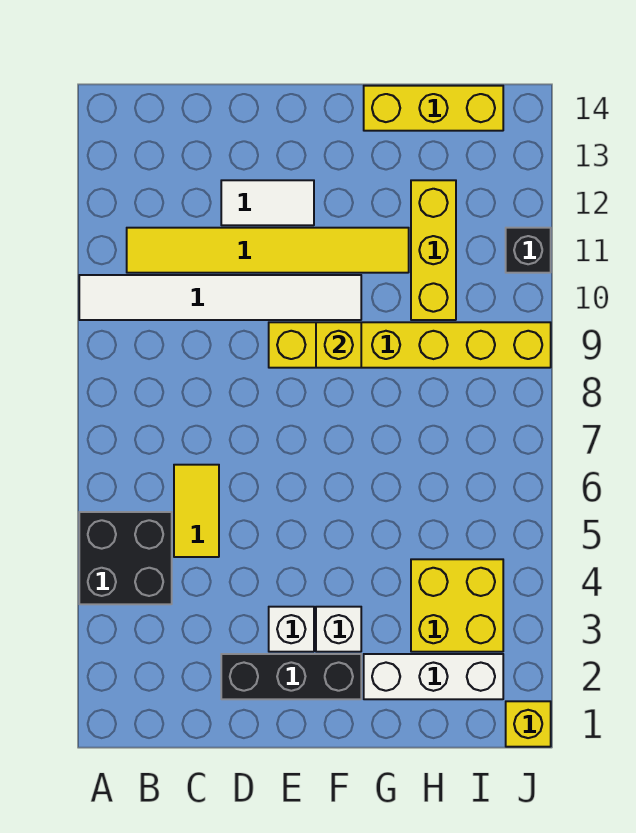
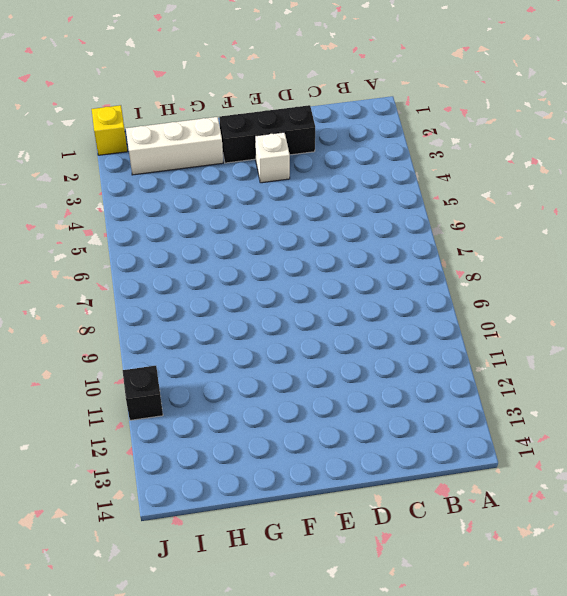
none -> black 2x2 brick [79,512,172,604]
none -> white 1x6 tile [79,275,361,320]
none -> yellow 1x6 tile [127,228,409,273]

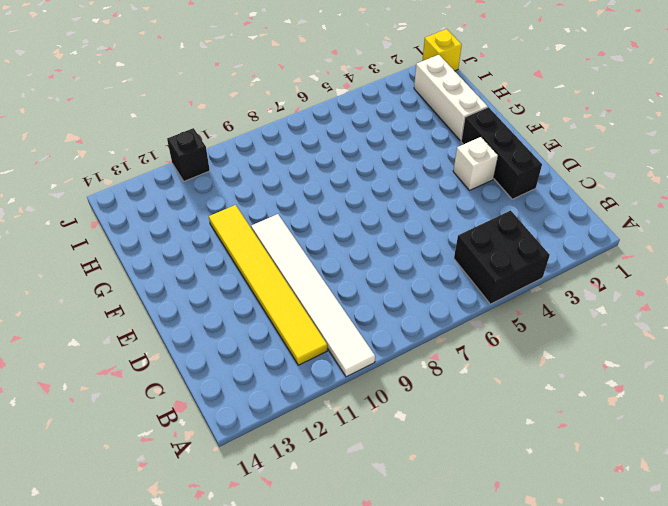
none -> yellow 1x2 tile [174,465,219,557]
none -> white 1x2 tile [221,180,314,225]
none -> yellow 1x6 brick [269,322,551,368]

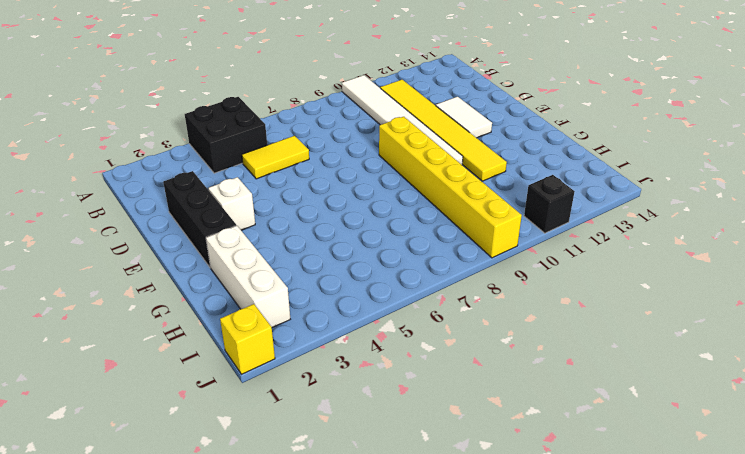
none -> white 1x1 brick [316,607,361,652]
none -> yellow 1x3 brick [364,86,503,131]
none -> yellow 2x2 brick [411,559,503,652]

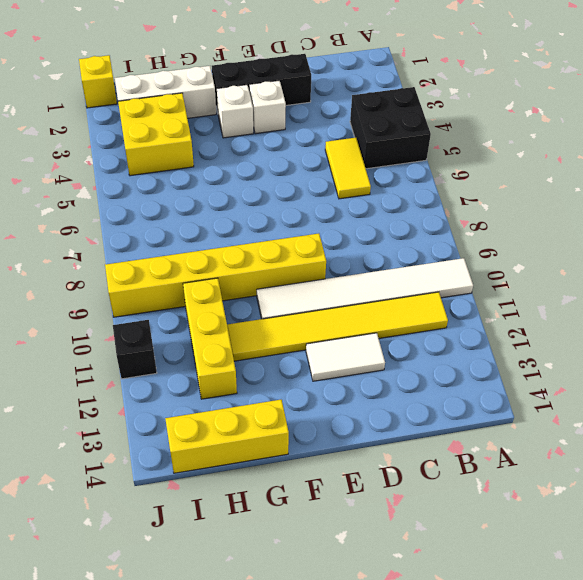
none -> yellow 1x1 brick [316,322,361,368]

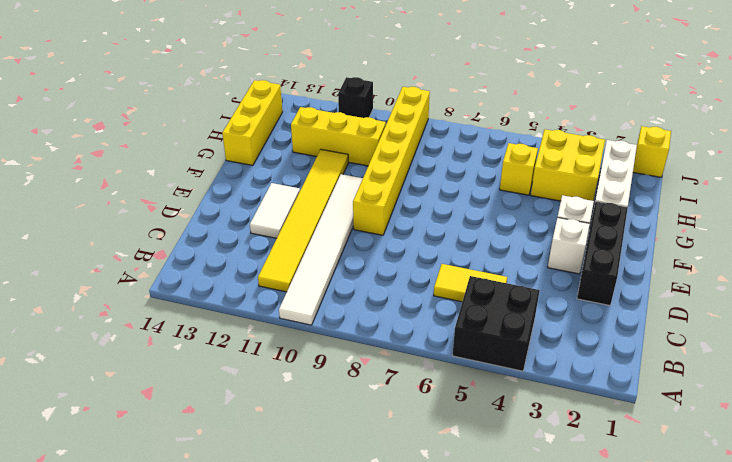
yellow 1x1 brick [500,143,538,195] -> yellow 1x1 brick moved to [316,322,361,368]

